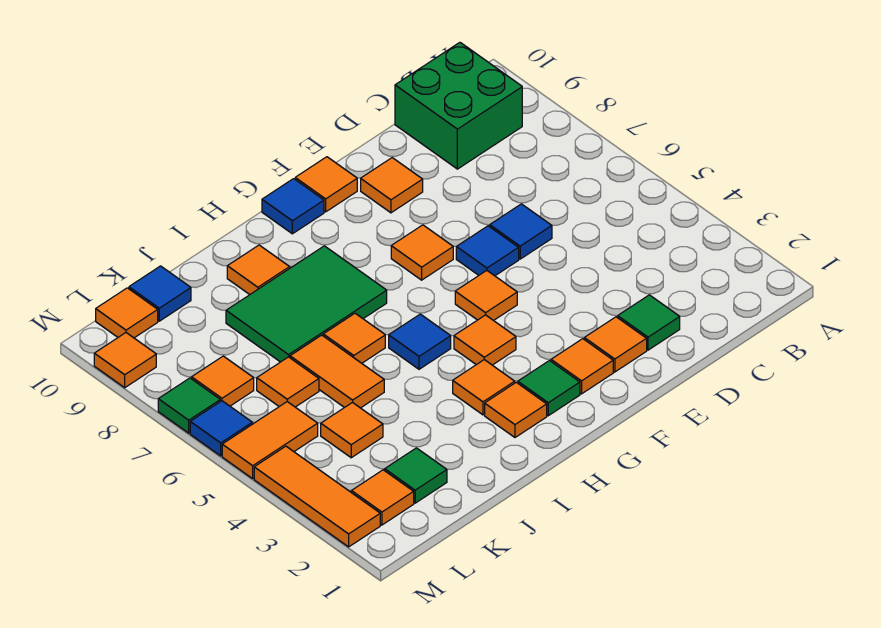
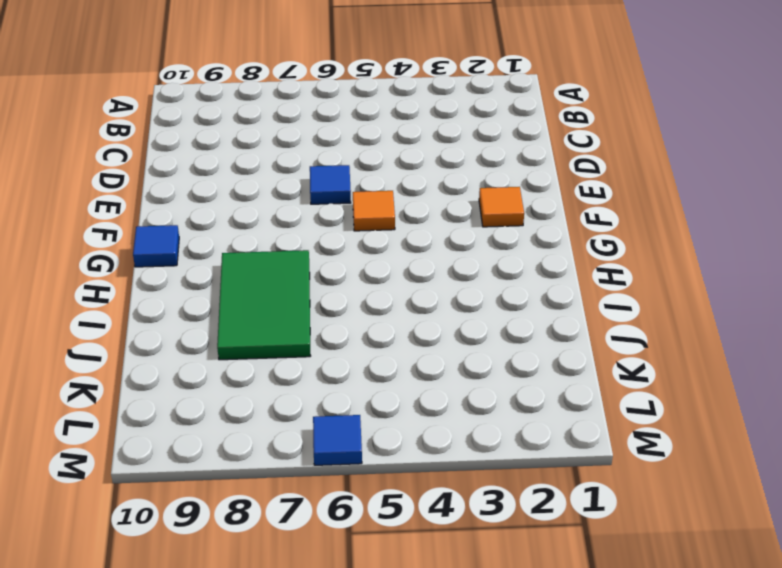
none -> green 2x2 brick [395,43,522,169]
none -> green 1x1 tile [618,295,680,350]
none -> blue 1x1 tile [490,204,552,259]
none -> orange 1x1 tile [584,317,647,372]

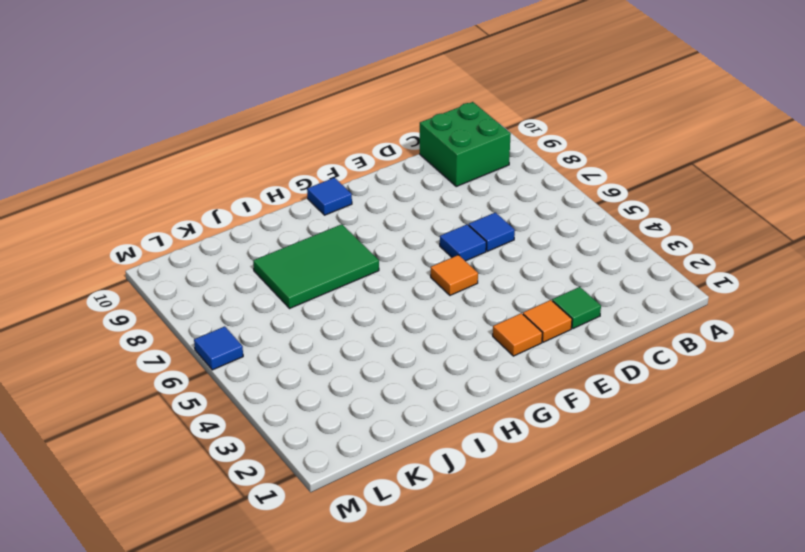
none -> orange 1x1 tile [361,158,423,213]
none -> orange 1x1 tile [391,225,453,280]
none -> orange 1x1 tile [295,157,357,212]
none -> green 1x1 tile [518,361,580,416]

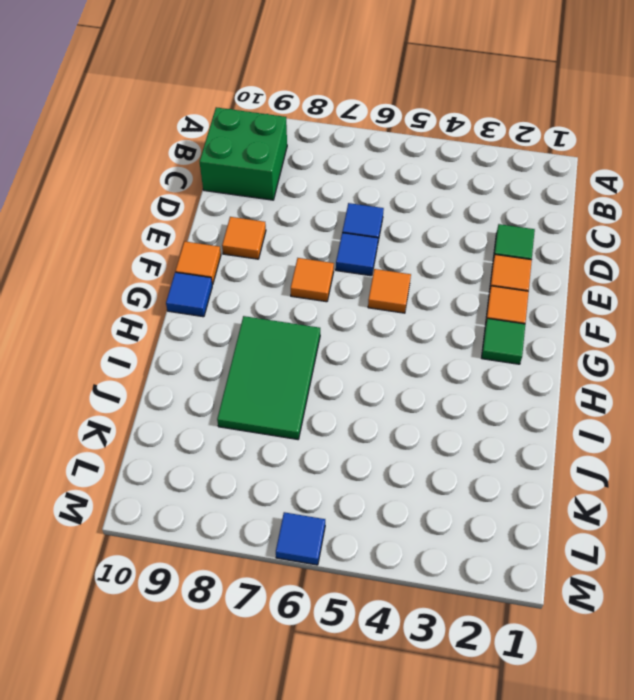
none -> orange 1x1 tile [454,315,516,365]
none -> orange 1x1 tile [485,382,547,437]
none -> orange 1x1 tile [453,360,515,415]
none -> blue 1x1 tile [389,314,451,369]

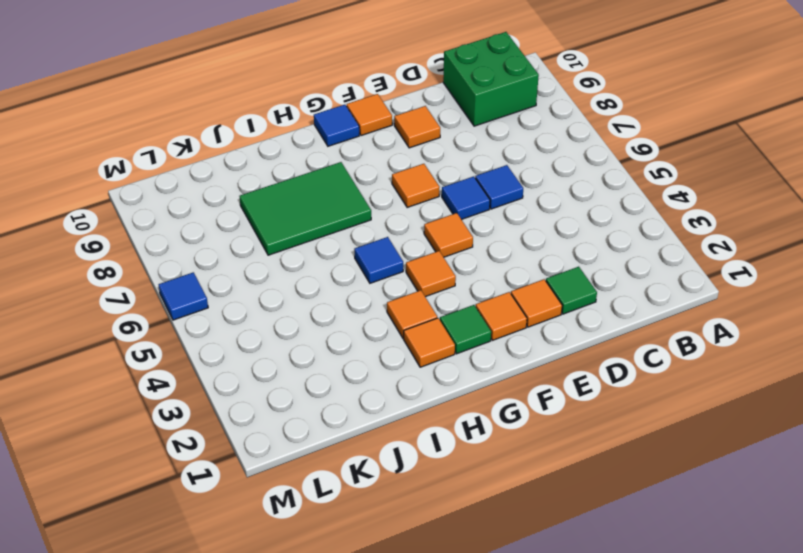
none -> orange 1x1 tile [323,313,385,363]
none -> orange 1x1 tile [227,245,290,295]
none -> orange 1x2 tile [290,335,384,408]
none -> green 1x1 tile [385,448,447,503]

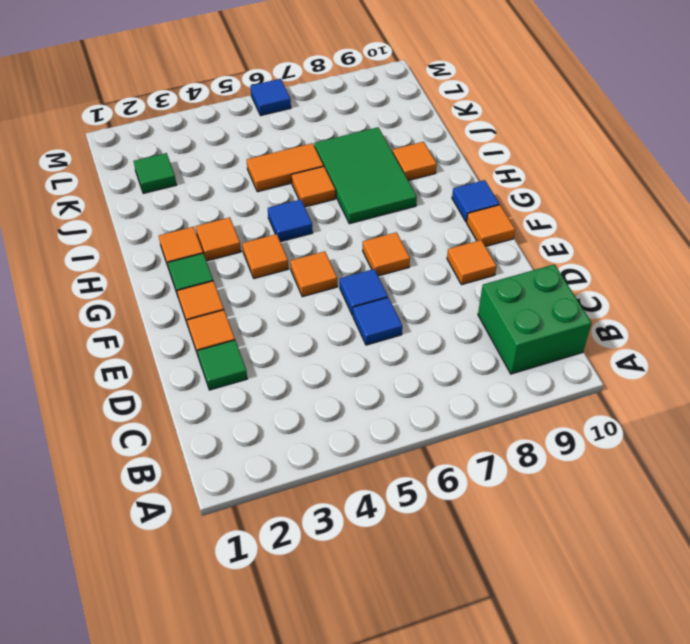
none -> orange 1x1 tile [321,402,383,458]
none -> orange 1x1 tile [257,357,319,407]
none -> blue 1x1 tile [129,266,191,321]
none -> orange 1x1 tile [351,470,414,525]

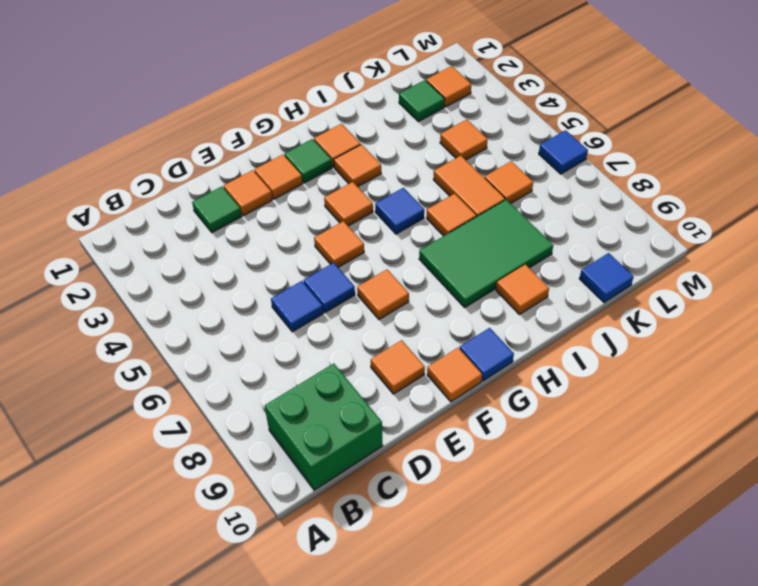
none -> orange 1x2 tile [222,402,318,478]
none -> orange 1x1 tile [192,356,254,406]
none -> orange 1x1 tile [96,288,158,338]
none -> orange 1x3 tile [254,446,380,547]

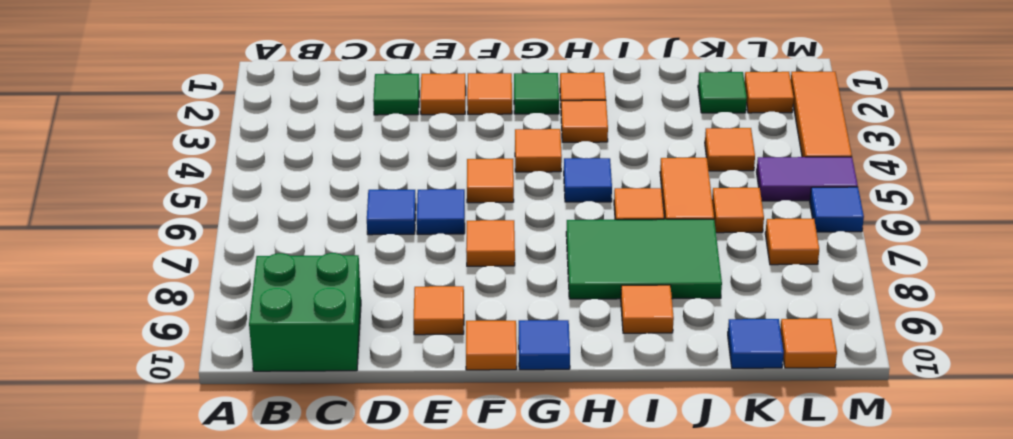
purple 1x2 tile [757,157,858,201] -> orange 1x2 tile [222,402,318,478]
none -> green 1x1 tile [158,378,220,433]
none -> orange 1x1 tile [94,333,156,388]

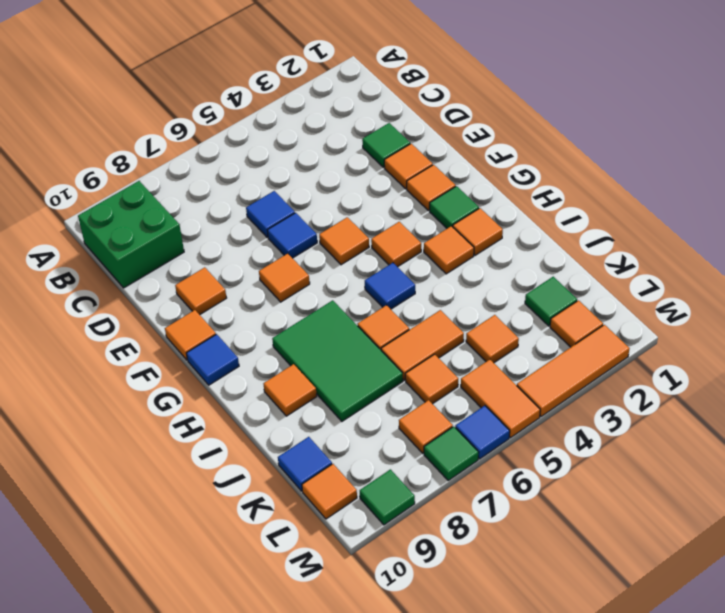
green 1x1 tile [360,469,415,525] -> orange 1x1 tile [94,333,156,388]

